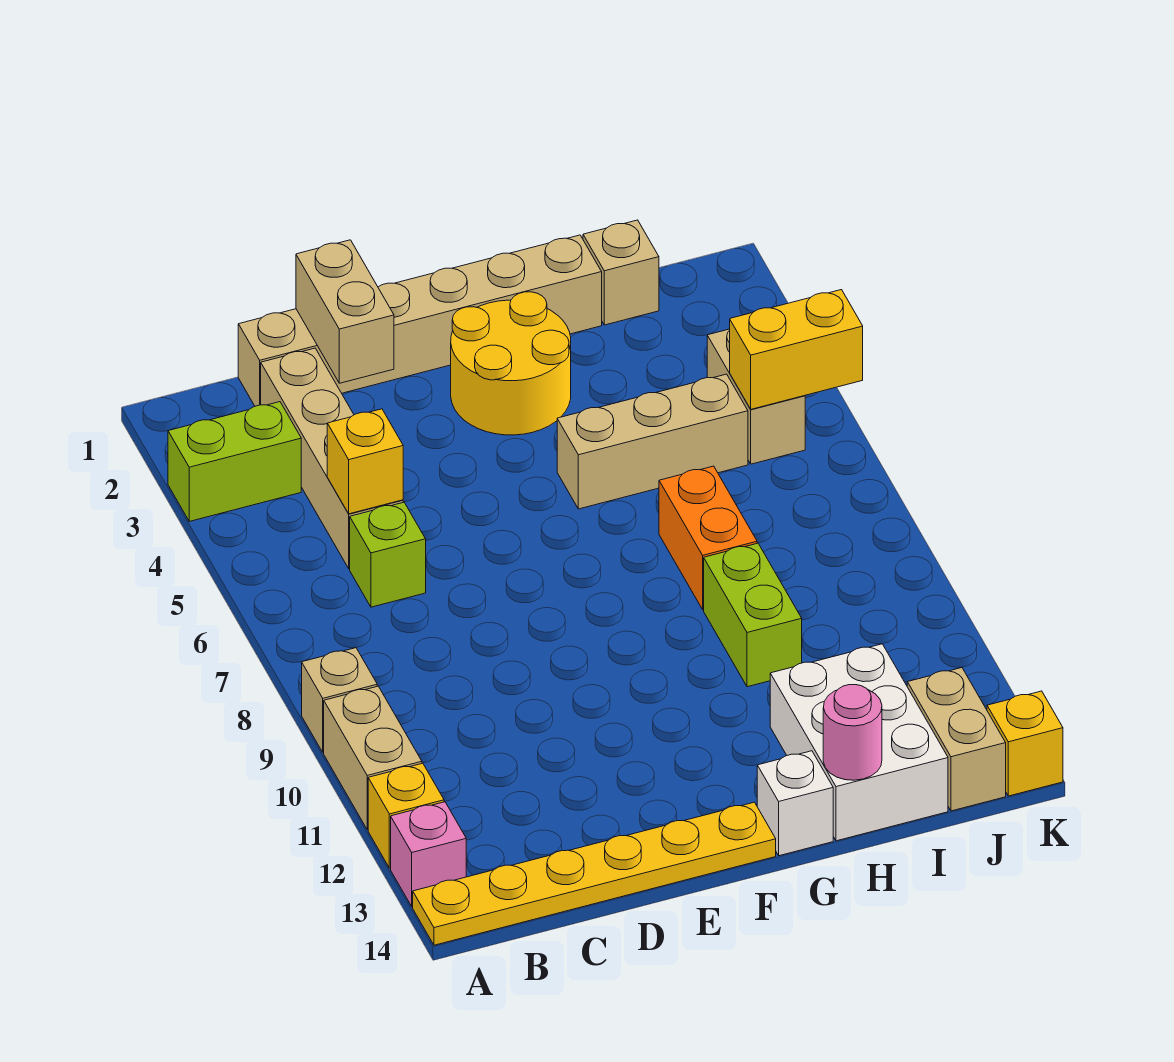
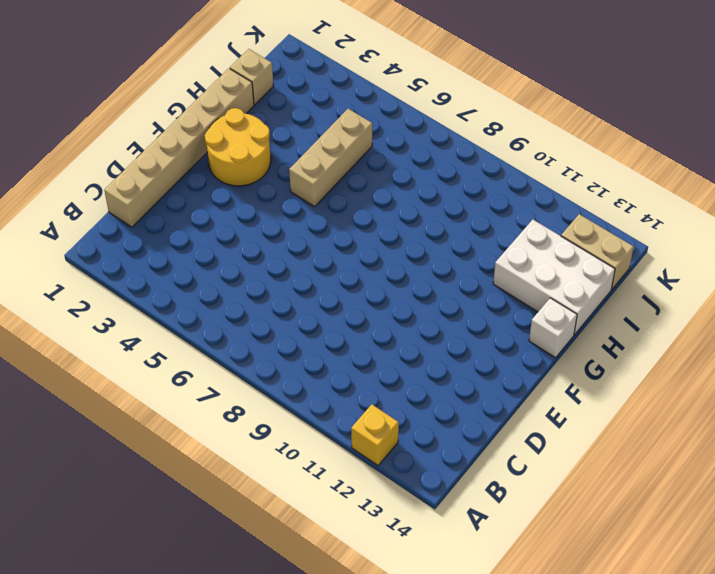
none -> lime 1x2 brick [168,402,301,521]
none -> tan 1x1 brick [302,648,377,753]
none -> tan 1x2 brick [324,686,422,830]

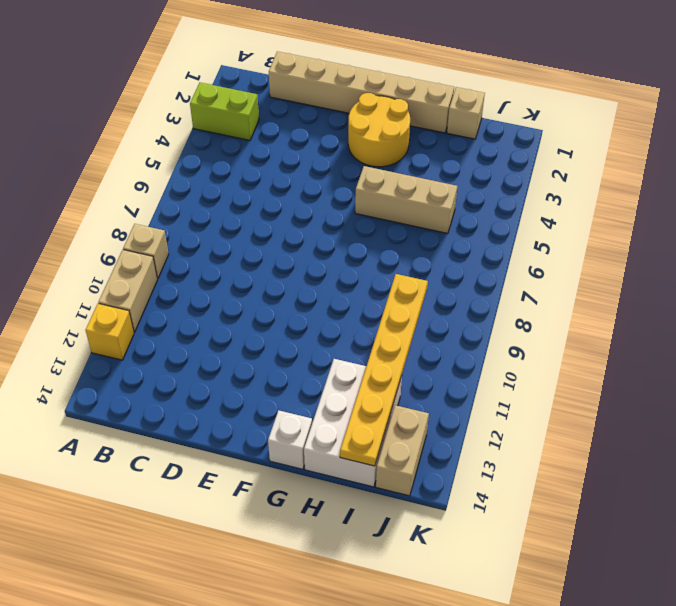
yellow 1x6 plate [340,274,428,466] -> yellow 1x6 plate turned to [413,802,776,945]
none -> pink 1x1 brick [391,802,466,907]
none -> tan 1x4 brick [261,348,403,569]
none -> lime 1x1 brick [350,502,426,607]

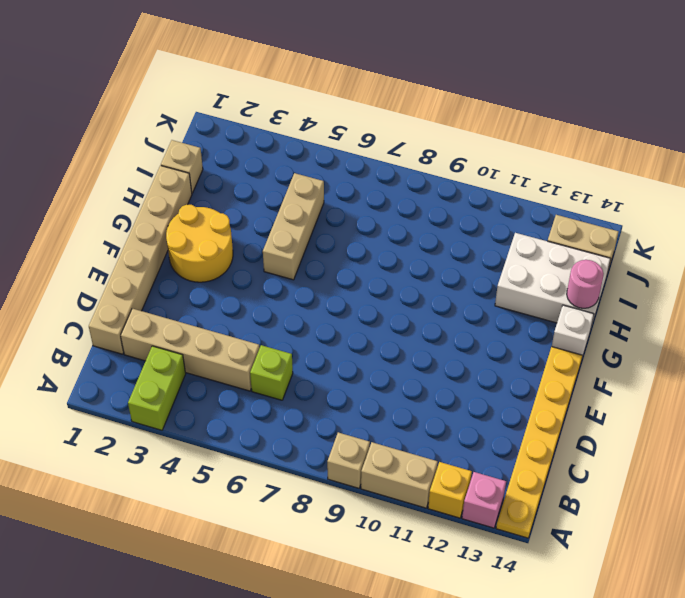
none -> orange 1x2 brick [659,466,757,610]
none -> lime 1x2 brick [704,543,802,687]
none -> tan 1x2 brick [707,329,805,464]

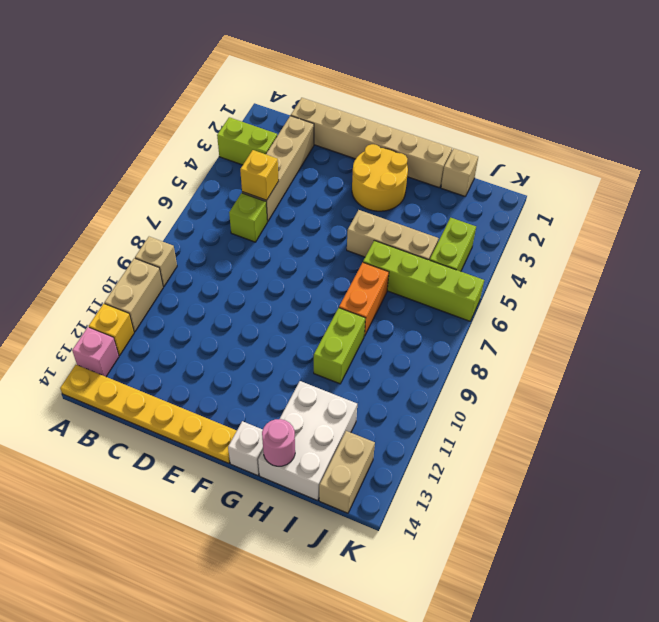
lime 1x4 brick [363,241,484,321] -> none
lime 1x2 brick [430,218,476,271] -> tan 1x2 brick [707,329,805,464]
none -> yellow 1x1 brick [987,691,1063,796]
none -> tan 1x2 brick [296,240,394,383]
none -> yellow 1x2 brick [730,290,863,409]

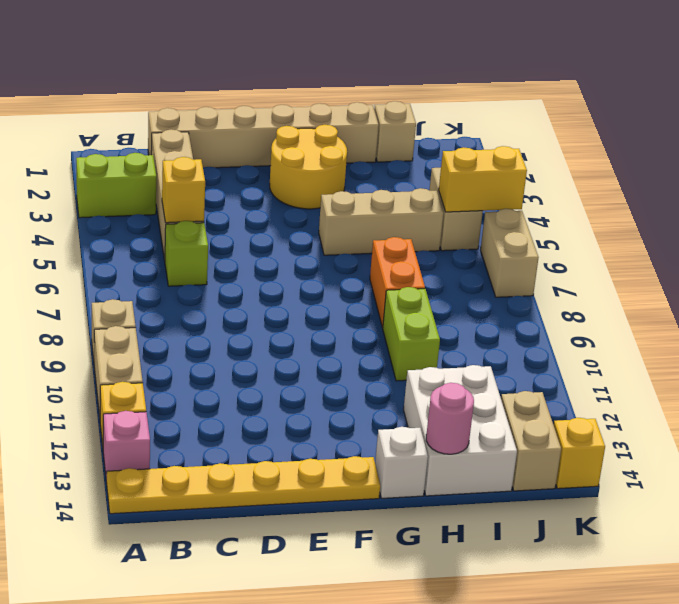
tan 1x2 brick [481,209,539,297] -> tan 1x2 brick moved to [296,240,394,383]

